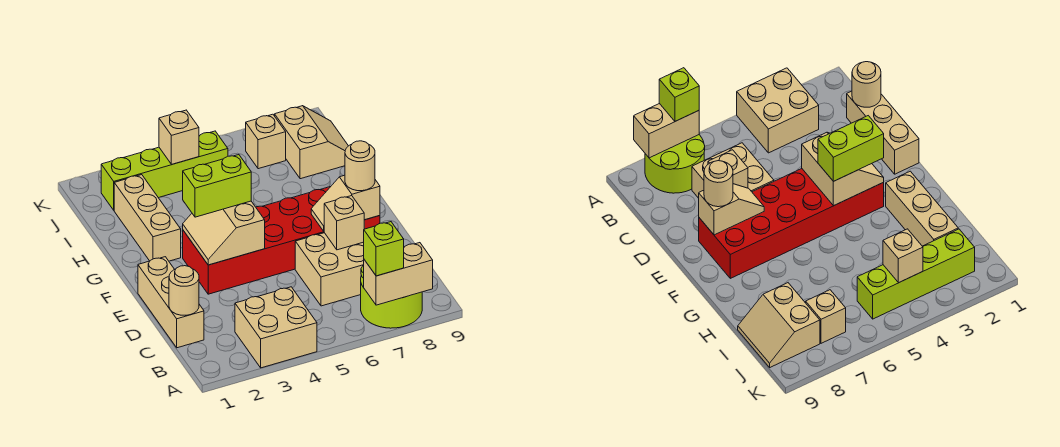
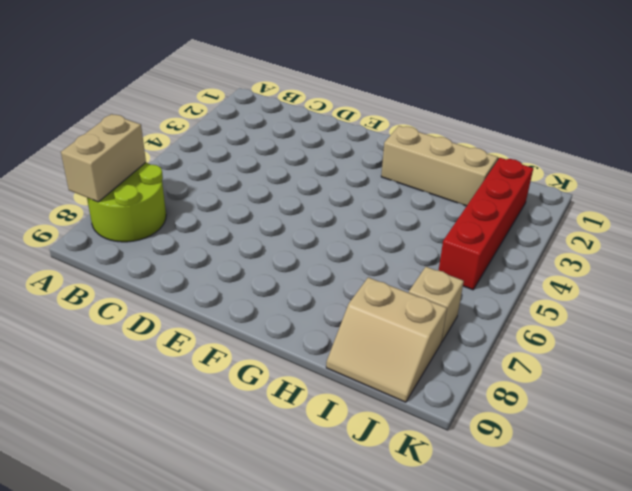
red 1x4 brick [438,158,533,290] -> lime 1x4 brick [101,131,228,210]
none -> tan 2x2 brick [235,287,317,368]
none -> tan 1x3 brick [138,257,204,348]
none -> tan 2x2 brick [295,233,364,306]

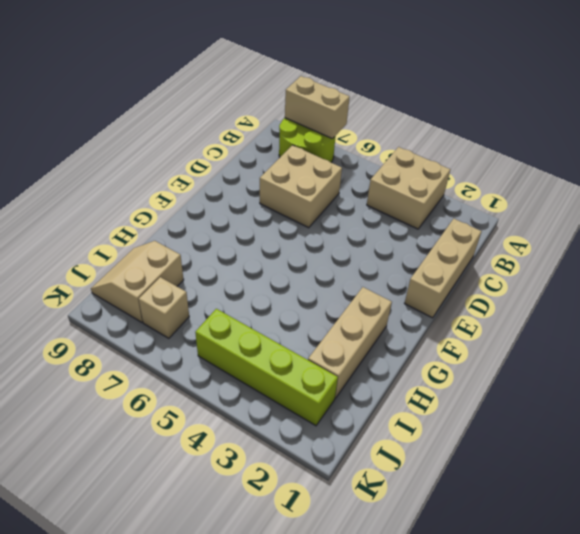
none -> red 2x6 brick [183,187,380,294]
none -> tan 1x1 round brick [169,266,199,315]
none -> tan 1x1 brick [324,196,364,250]

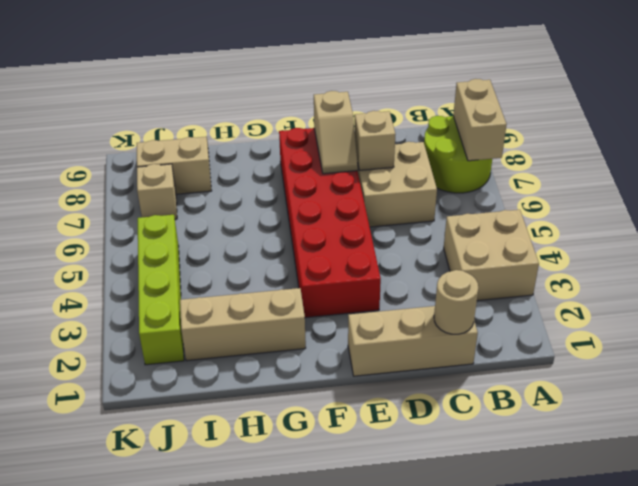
none -> tan 2x2 slope [183,201,265,265]
none -> tan 1x1 brick [159,110,199,164]
none -> lime 1x1 brick [364,222,404,276]

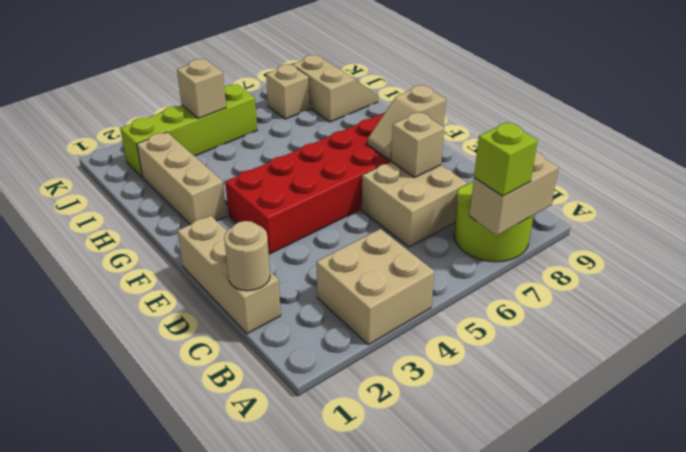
none -> tan 2x2 slope [183,201,265,265]
none -> tan 1x1 round brick [345,141,375,191]
none -> lime 1x2 brick [183,155,251,217]

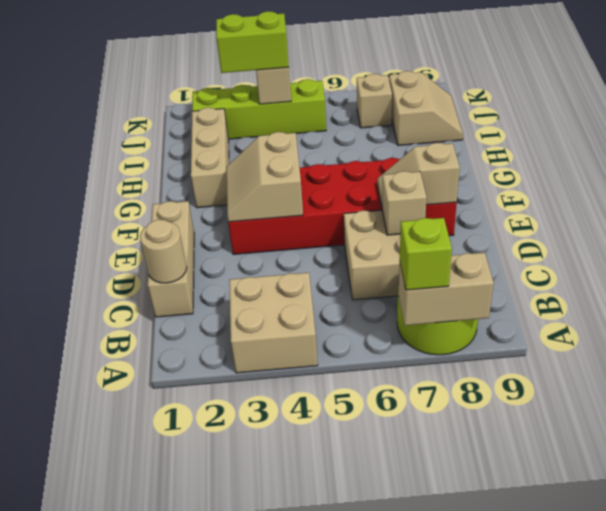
lime 1x2 brick [216,11,289,73] -> lime 1x2 brick moved to [183,155,251,217]
none -> tan 1x1 round brick [345,141,375,191]

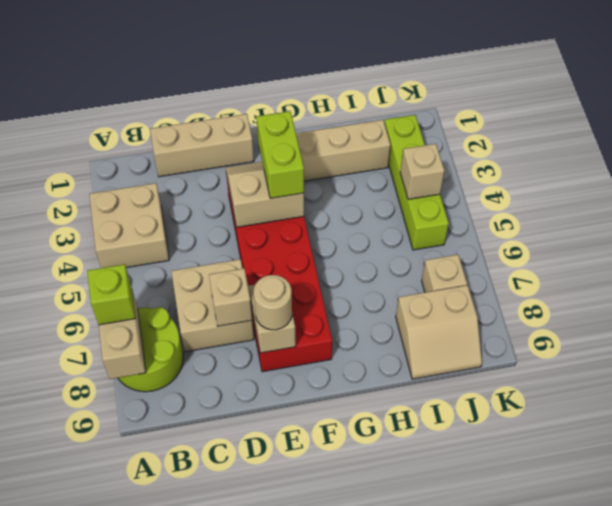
none -> tan 1x1 round brick [169,266,199,315]

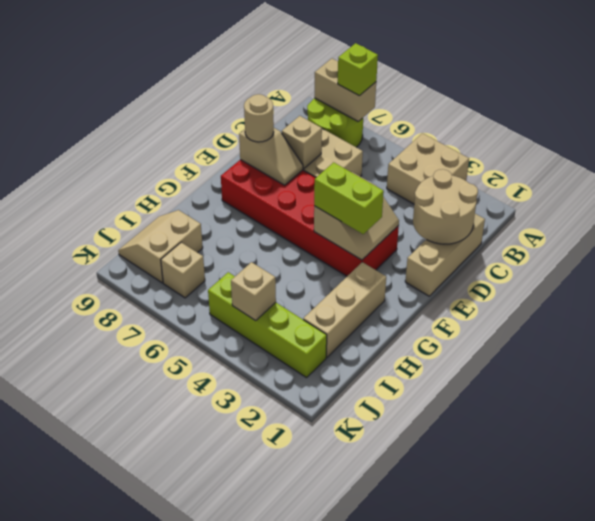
tan 2x2 round brick [413,169,478,244] -> tan 1x1 round brick [169,266,199,315]

